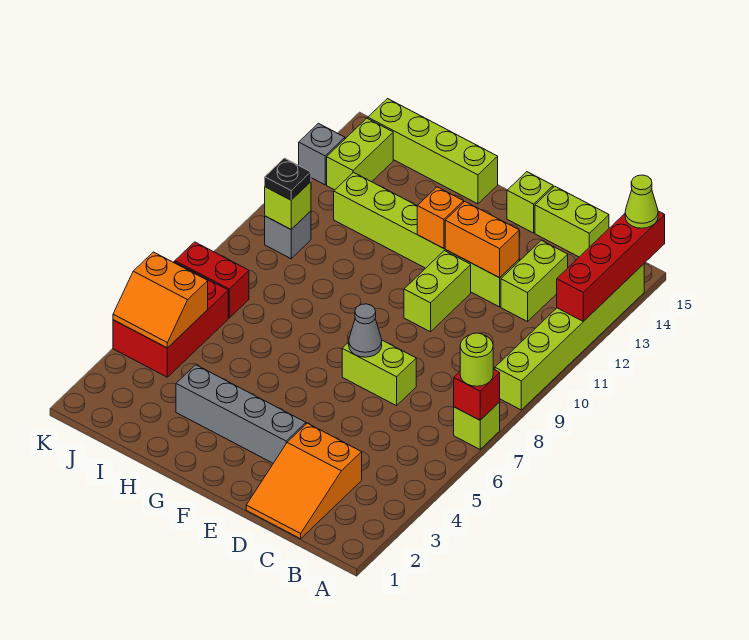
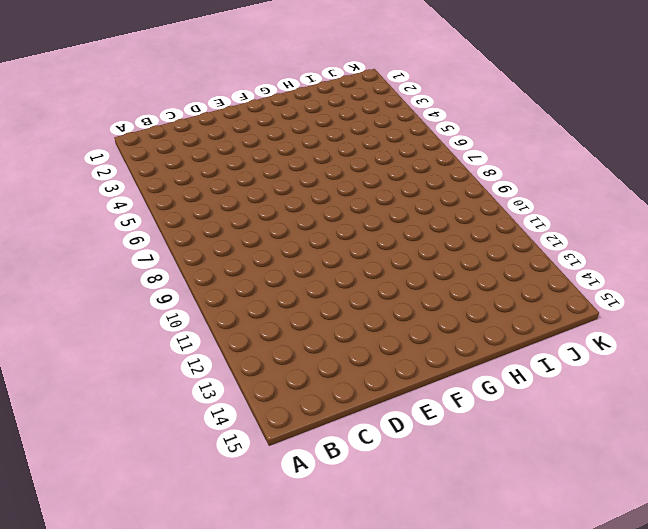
none -> lime 1x1 brick [454,402,500,449]
none -> lime 1x6 brick [495,264,644,410]
none -> orange 2x3 slope [246,423,362,539]

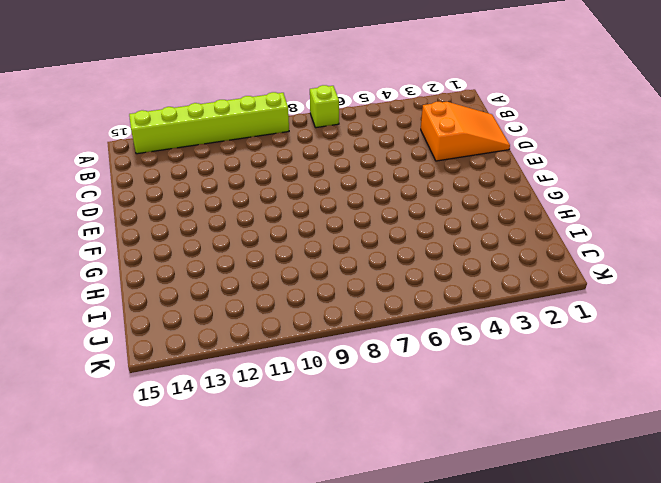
none -> lime 1x2 brick [501,240,568,322]
none -> lime 1x2 brick [535,186,609,257]
none -> lime 1x2 brick [342,340,416,406]

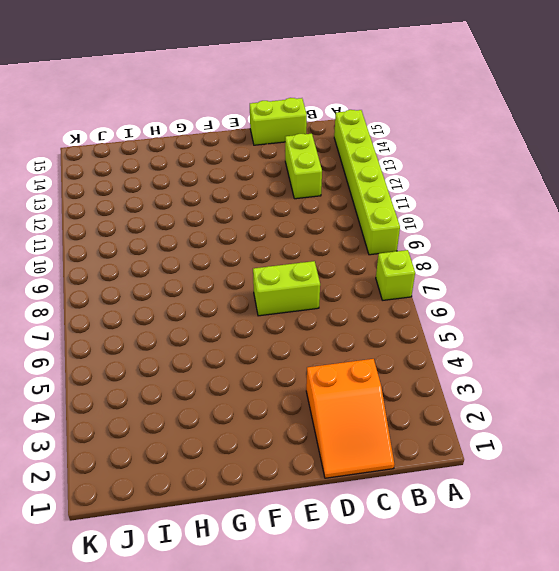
none -> lime 1x6 brick [334,172,519,307]
none -> grey 1x4 brick [176,365,306,463]
none -> lime 1x2 brick [404,251,471,332]

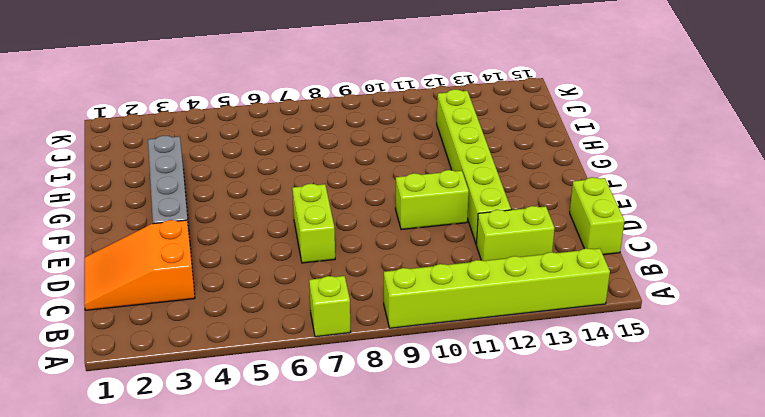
none -> lime 1x1 brick [507,172,553,233]
none -> lime 1x4 brick [368,99,498,204]
none -> red 2x3 brick [113,262,228,377]

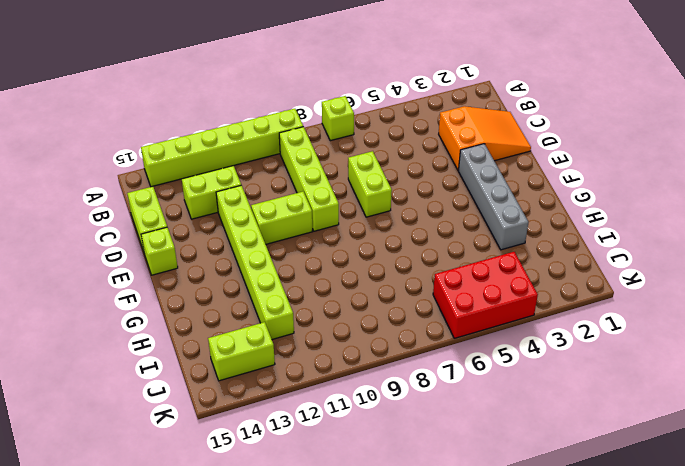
lime 1x4 brick [279,127,339,231] -> lime 1x4 brick moved to [368,99,498,204]
none -> red 1x2 brick [175,242,249,318]
none -> grey 1x1 brick [265,211,311,259]
none -> grey 1x1 brick [299,123,345,185]

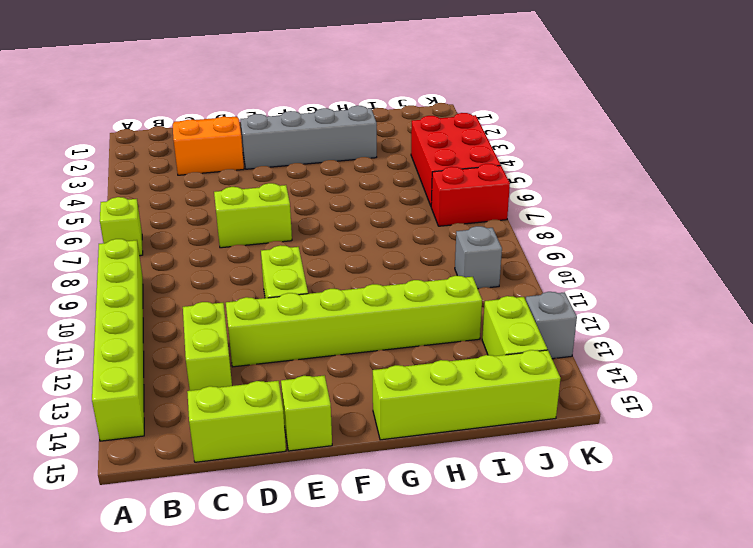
none -> red 1x1 brick [454,369,500,420]
none -> red 1x4 brick [557,211,665,321]
none -> orange 1x2 brick [445,202,519,278]

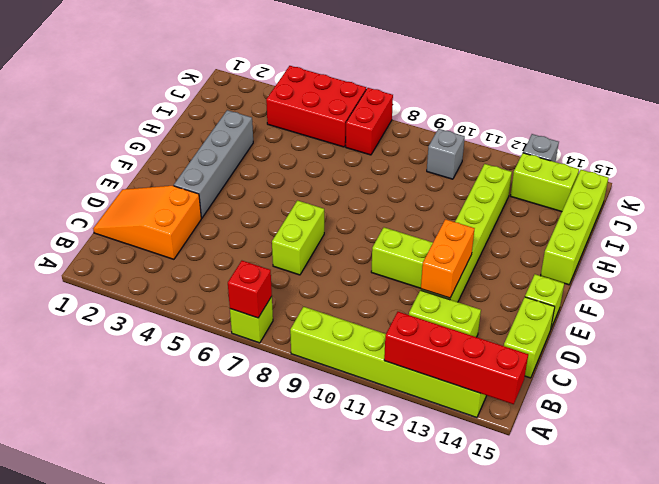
none -> grey 1x1 cone [349,304,382,357]
none -> orange 1x1 brick [417,187,464,248]
none -> orange 2x2 slope [113,252,208,348]

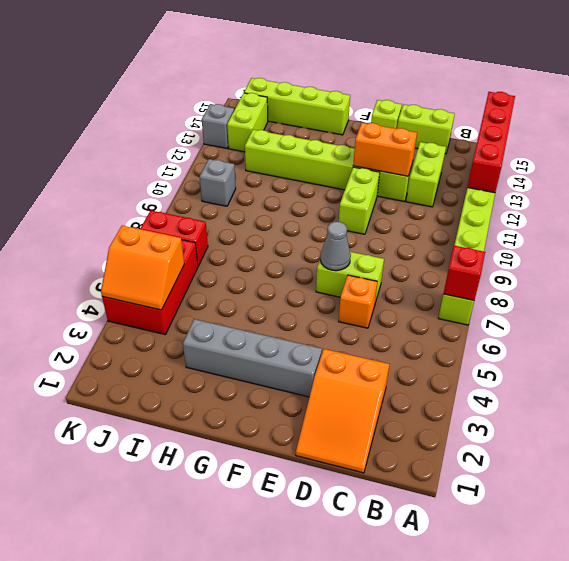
orange 1x1 brick [339,275,377,328] -> orange 1x1 brick moved to [417,187,464,248]
none -> lime 1x1 brick [265,182,311,229]
none -> lime 1x1 round brick [460,333,493,386]
none -> lime 1x1 cone [625,175,658,228]

